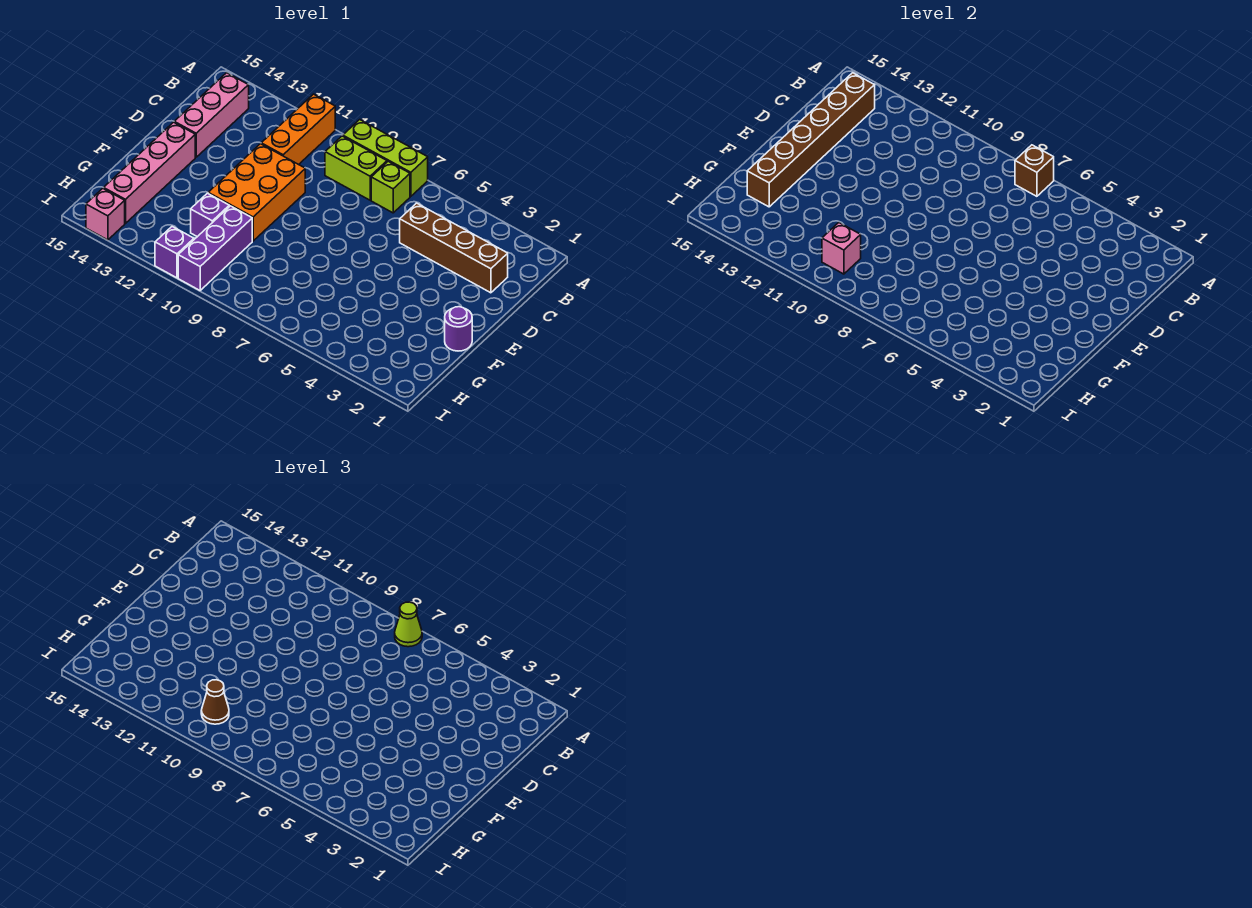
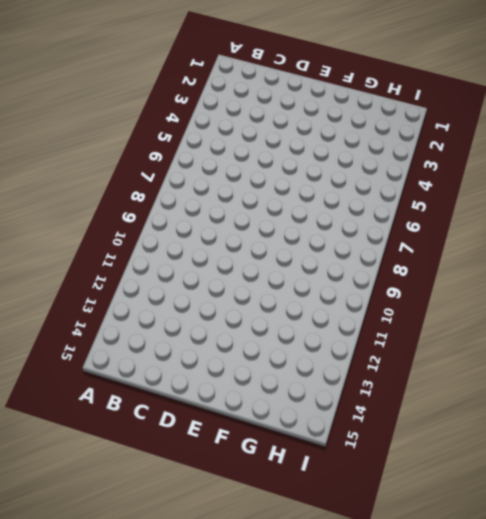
none -> lime 1x3 brick [343,120,428,196]
none -> orange 1x3 brick [261,94,335,165]
none -> lime 1x1 brick [371,161,410,213]

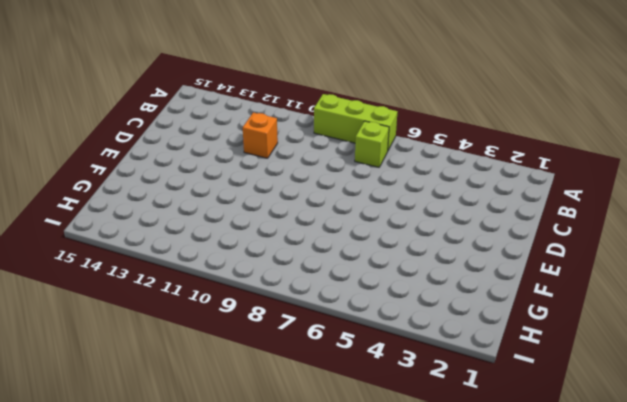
orange 1x1 brick [243,112,278,158] -> orange 1x3 brick [261,94,335,165]
none -> lime 1x2 brick [325,136,387,200]
none -> pink 1x3 brick [174,73,249,157]
none -> brown 1x4 brick [400,203,508,293]

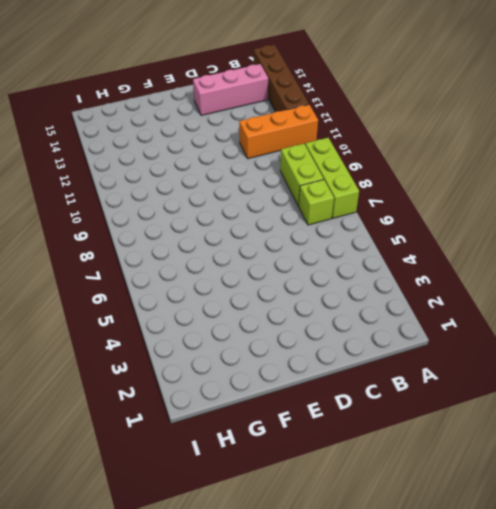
brown 1x4 brick [254,45,309,112] -> brown 1x4 brick moved to [400,203,508,293]
none -> orange 2x3 brick [208,144,305,241]
none -> pink 1x4 brick [104,122,195,223]
none -> purple 1x1 round brick [445,307,472,351]

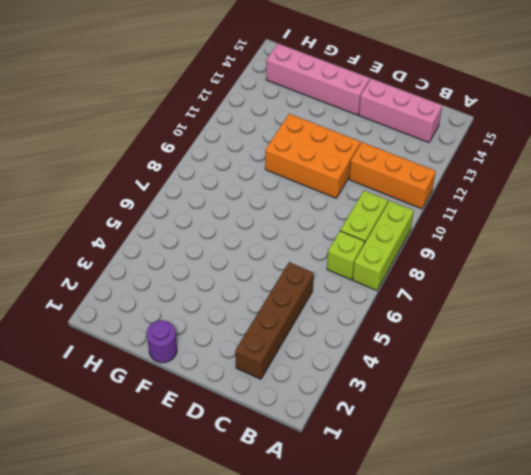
none -> purple 1x3 brick [178,206,252,290]
none -> purple 1x1 brick [191,193,229,237]
none -> purple 1x1 brick [155,227,194,278]

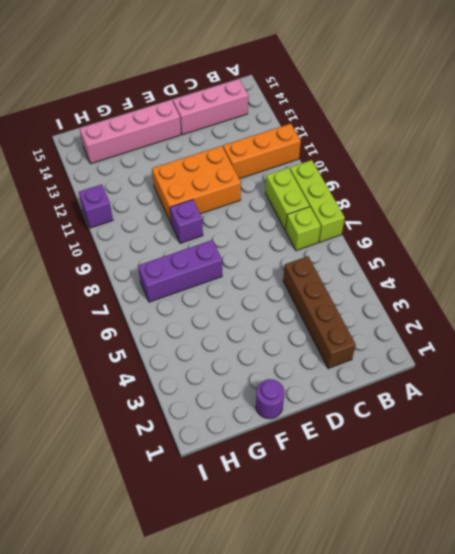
purple 1x3 brick [138,240,222,302] -> purple 1x3 brick moved to [178,206,252,290]
purple 1x1 brick [170,200,203,243] -> purple 1x1 brick moved to [191,193,229,237]
none -> pink 1x1 brick [86,188,125,240]
none -> brown 1x1 brick [1015,145,1054,196]
none -> brown 1x6 brick [747,73,875,207]

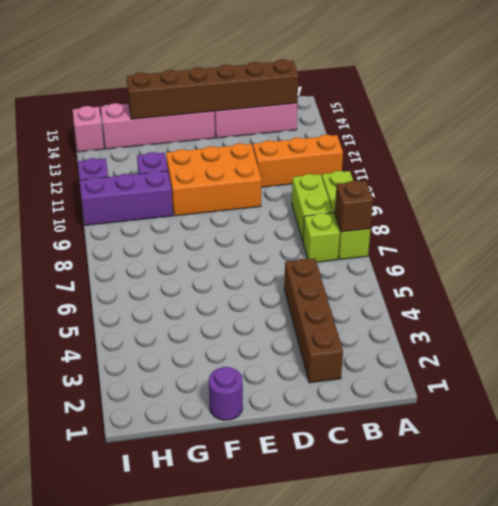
none -> pink 1x1 brick [822,223,861,274]
none -> lime 1x1 cone [395,602,422,647]
none -> brown 1x1 cone [201,680,229,724]

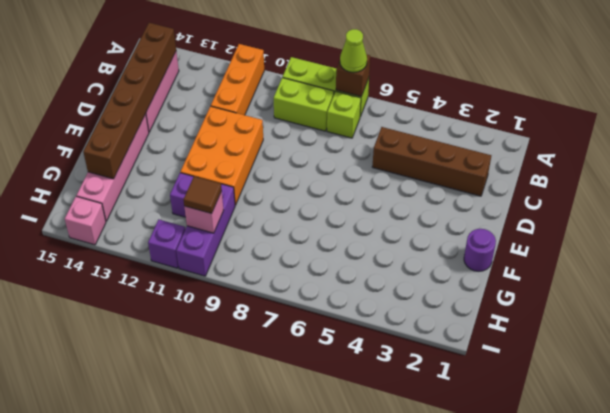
brown 1x1 tile [184,177,222,214] -> brown 1x1 cone [201,680,229,724]

